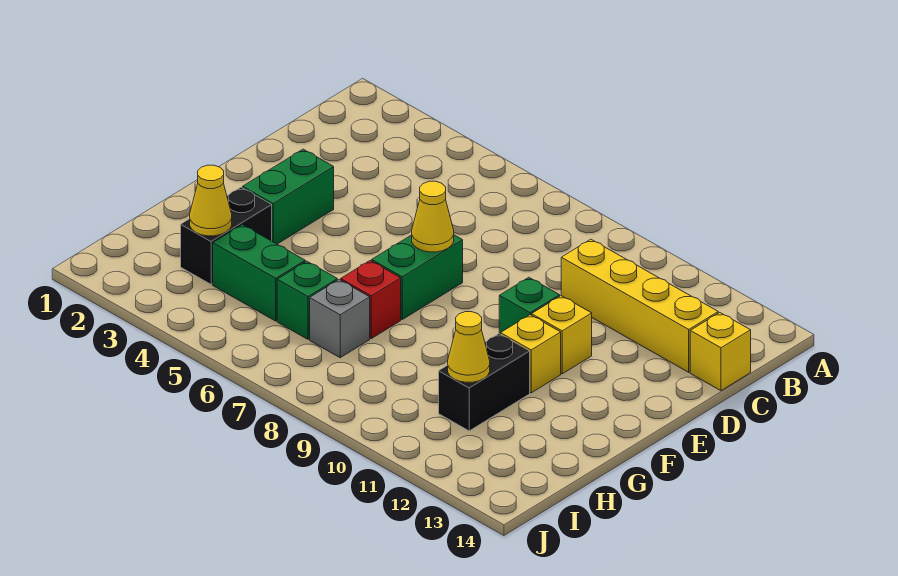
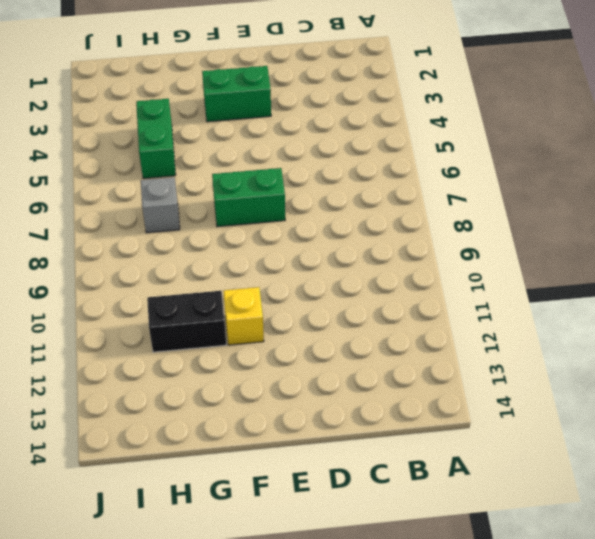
none -> yellow 1x4 brick [561,239,718,372]
none -> yellow 1x1 brick [690,313,751,391]
none -> green 1x1 brick [499,277,560,334]

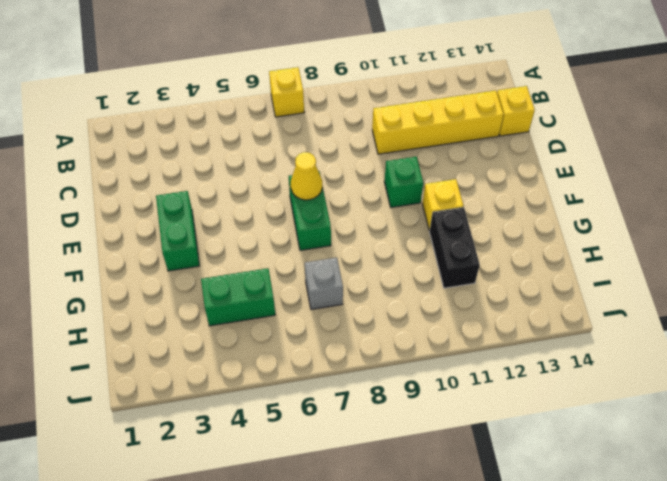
yellow 1x1 brick [269,67,304,117] -> yellow 1x1 brick moved to [532,296,592,374]
none -> black 1x2 brick [181,187,272,284]
none -> red 1x1 brick [341,261,401,338]
none -> green 1x1 brick [277,261,337,339]

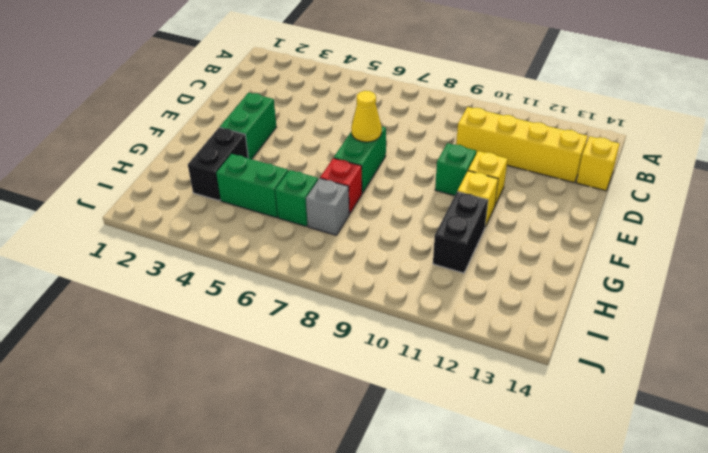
none -> yellow 1x1 cone [190,165,232,236]
none -> yellow 1x1 cone [448,312,490,382]

